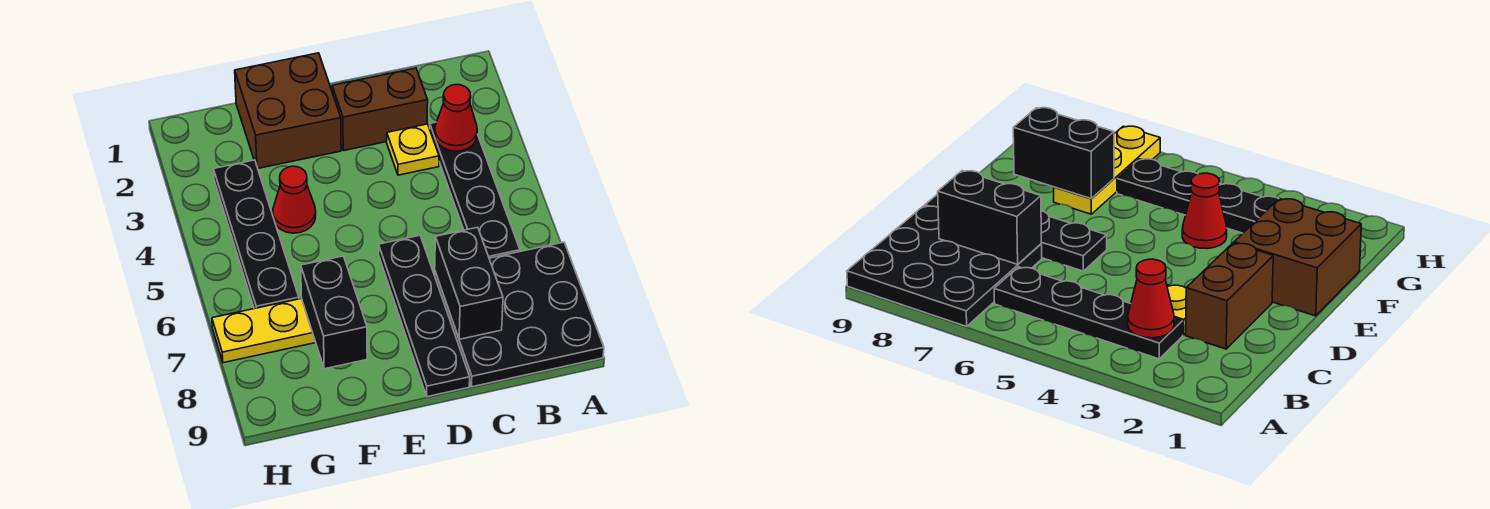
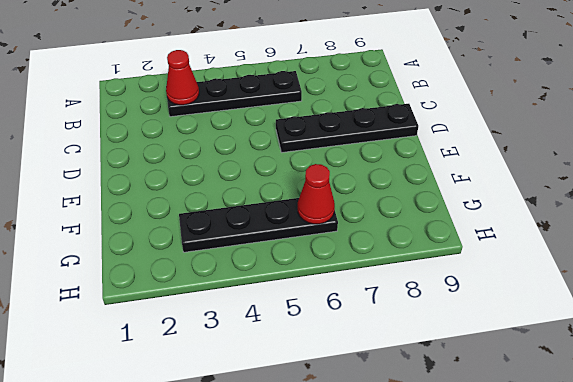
red 1x1 cone [298,164,335,224] -> red 1x1 cone moved to [273,166,316,233]
none -> black 3x3 plate [435,242,604,387]
none -> brown 1x2 brick [332,68,428,151]
none -> yellow 1x1 plate [387,124,439,175]

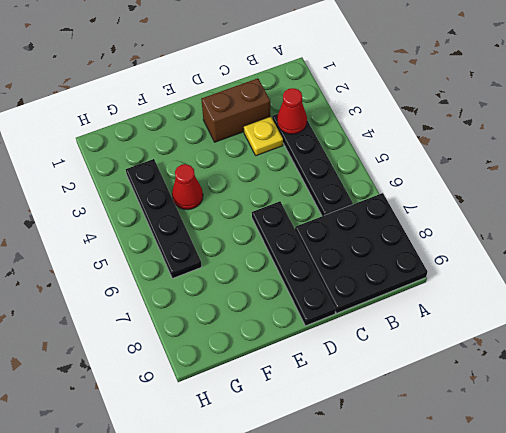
none -> brown 2x2 brick [235,53,341,168]
none -> yellow 1x3 plate [212,299,316,363]
none -> black 1x2 brick [435,227,503,339]

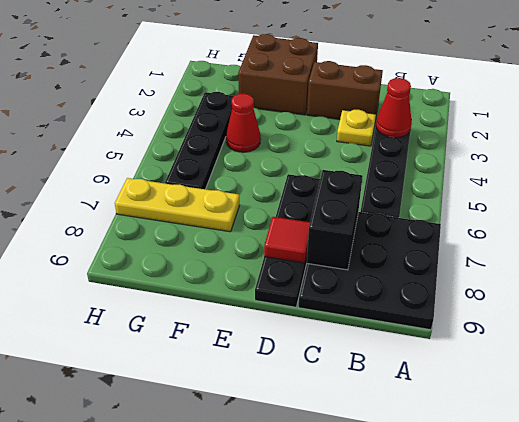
red 1x1 tile [264,217,310,263] -> none
none -> black 1x2 brick [301,256,367,369]

